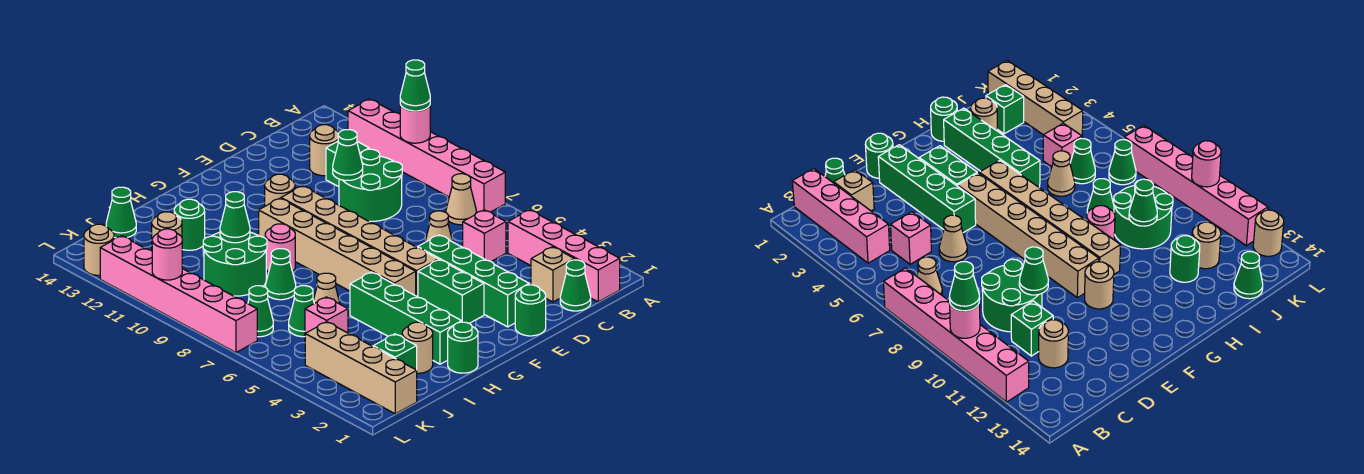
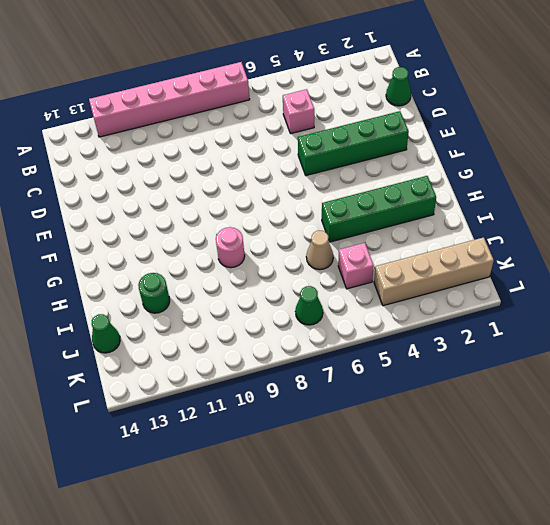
none -> pink 1x4 brick [508,210,620,302]
none -> tan 1x1 cone [446,174,476,225]
none -> tan 1x1 brick [531,247,574,302]
none -> green 2x2 round brick [339,149,402,222]

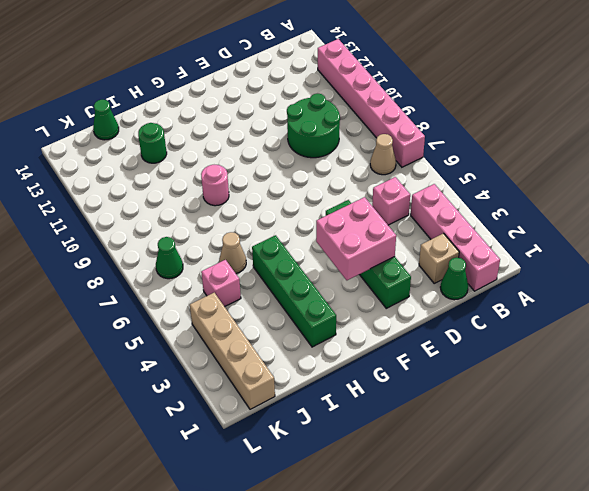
pink 2x2 brick [316,197,396,280] -> none
none -> green 1x1 brick [326,142,369,187]
none -> tan 1x1 round brick [310,125,339,176]
none -> tan 1x1 cone [425,211,453,242]
none -> green 1x1 round brick [515,285,546,336]

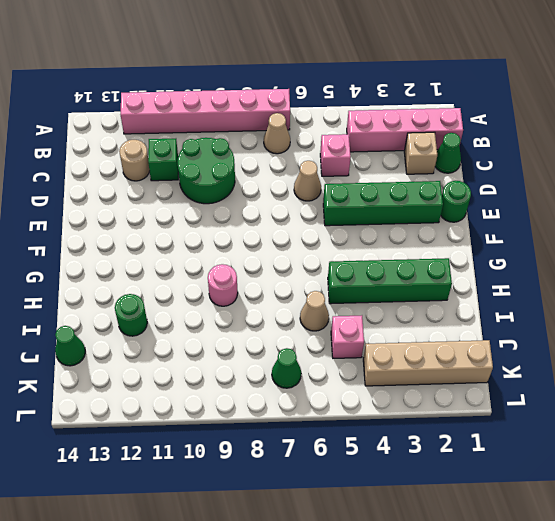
none -> green 1x2 brick [418,260,484,323]
none -> tan 1x6 brick [281,186,438,297]
none -> tan 1x1 round brick [265,174,295,206]
none -> tan 1x6 brick [259,198,416,296]

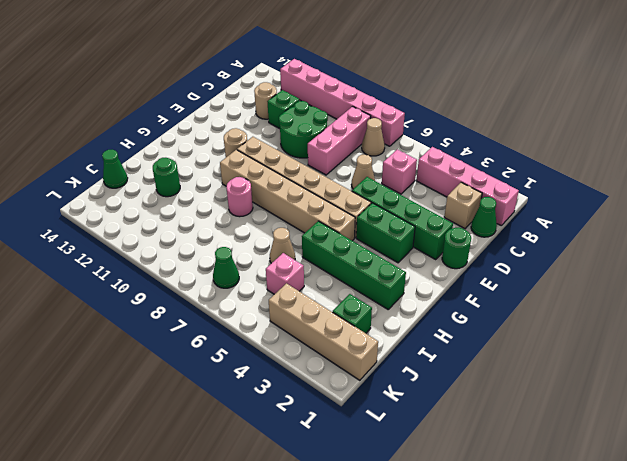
pink 1x3 brick [308,106,371,175] -> none
none -> green 1x1 round brick [448,322,478,373]
none -> tan 1x1 round brick [402,322,433,373]
none -> green 1x1 cone [266,249,296,300]
none -> green 2x2 round brick [203,232,267,296]

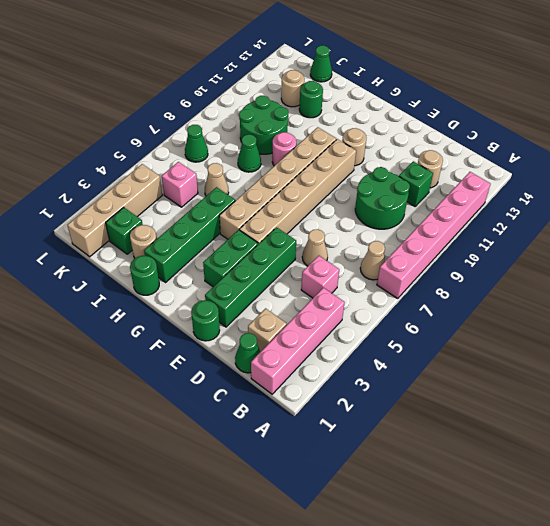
none -> green 1x1 cone [289,286,314,337]
none -> pink 1x6 brick [100,236,257,352]
none -> tan 1x1 round brick [84,224,114,275]
none -> pink 1x1 round brick [400,105,430,143]

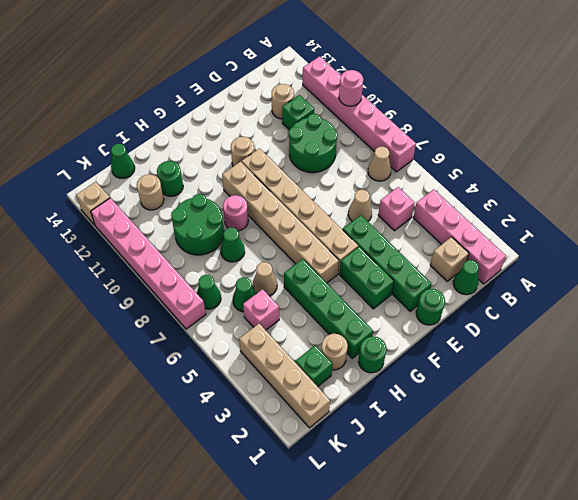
tan 1x1 brick [76,182,110,225] -> tan 1x1 round brick [84,224,114,275]
none -> green 1x1 cone [333,130,363,180]
none -> green 1x1 cone [220,192,250,243]
none -> pink 1x1 round brick [152,229,182,280]
none -> green 1x1 cone [400,60,430,111]

